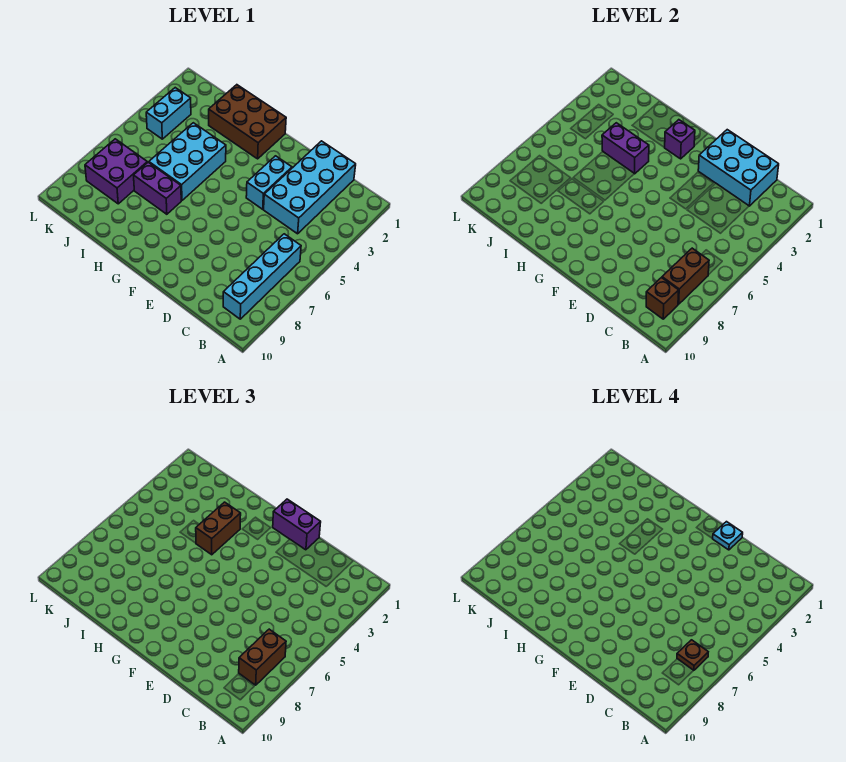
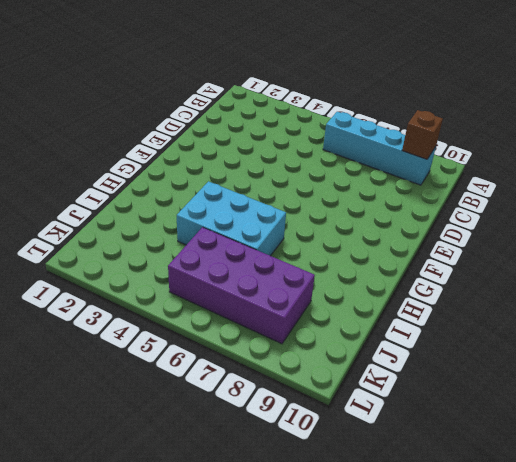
purple 2x4 brick [168,227,315,344] -> purple 2x2 brick [85,139,147,204]
none -> cyan 2x4 brick [264,141,356,234]
none -> cyan 1x2 brick [246,156,292,209]
none -> brown 2x3 brick [209,85,286,159]

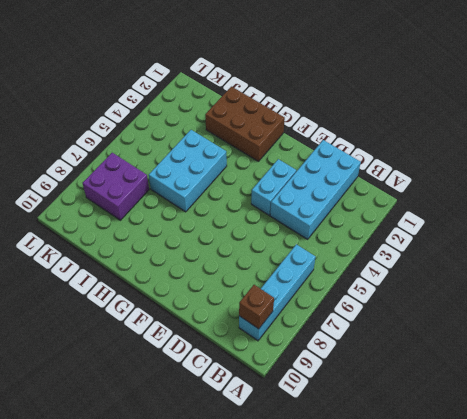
none -> purple 1x2 brick [134,162,181,214]
none -> cyan 1x2 brick [146,88,191,139]
none -> brown 1x2 brick [662,248,709,304]

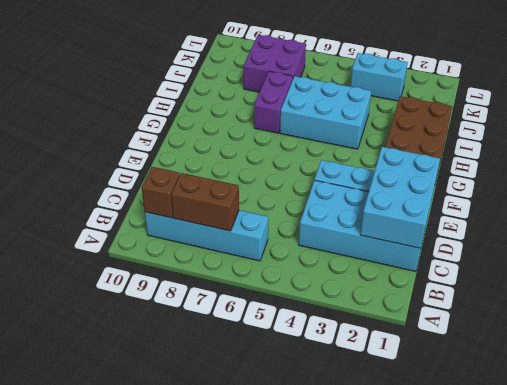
none -> purple 1x1 brick [665,120,695,159]
none -> purple 1x2 brick [602,123,649,174]
none -> brown 1x2 brick [239,629,286,685]

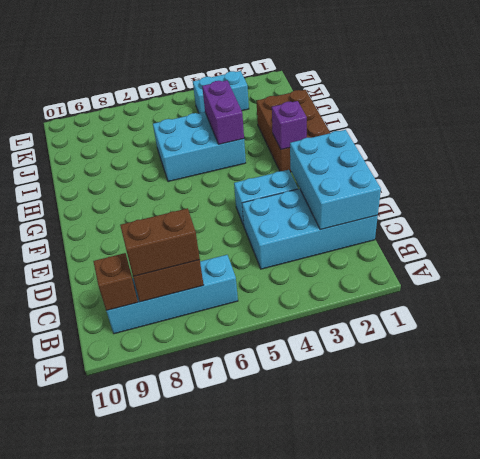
none -> purple 1x2 brick [134,162,181,214]
none -> purple 2x2 brick [85,139,147,204]
none -> purple 1x2 brick [273,499,321,550]

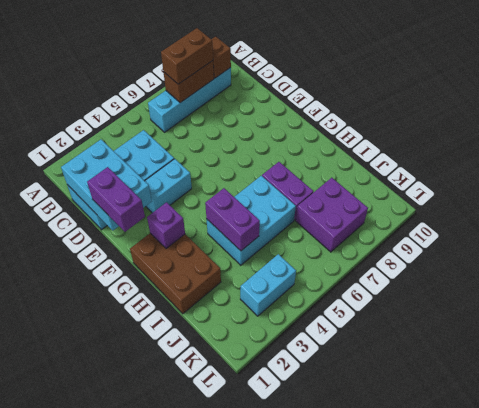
none -> brown 1x2 brick [196,502,241,555]
none -> brown 1x1 plate [677,640,708,670]
none -> cyan 1x1 plate [713,522,743,550]

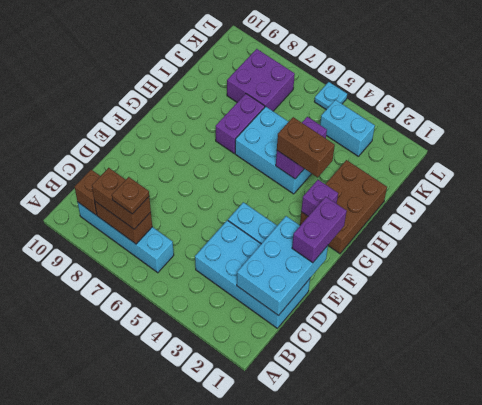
cyan 1x1 plate [314,82,347,110] -> cyan 1x1 plate moved to [713,522,743,550]

